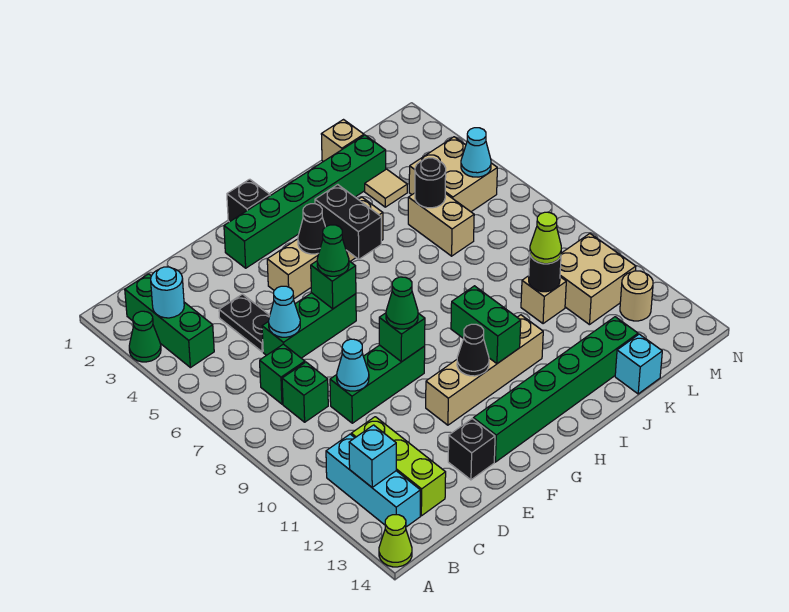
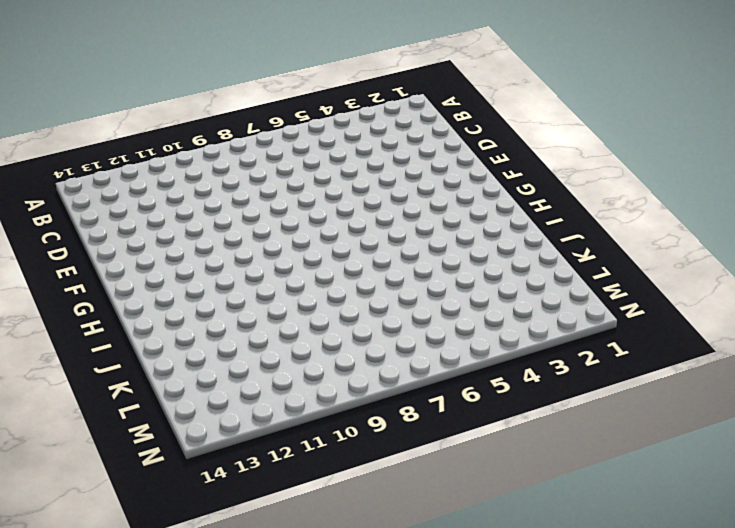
none -> green 1x1 cone [129,311,161,362]
none -> lime 1x1 cone [379,515,412,567]
none -> green 1x3 brick [125,274,214,368]
none -> cyan 1x3 brick [326,434,420,527]

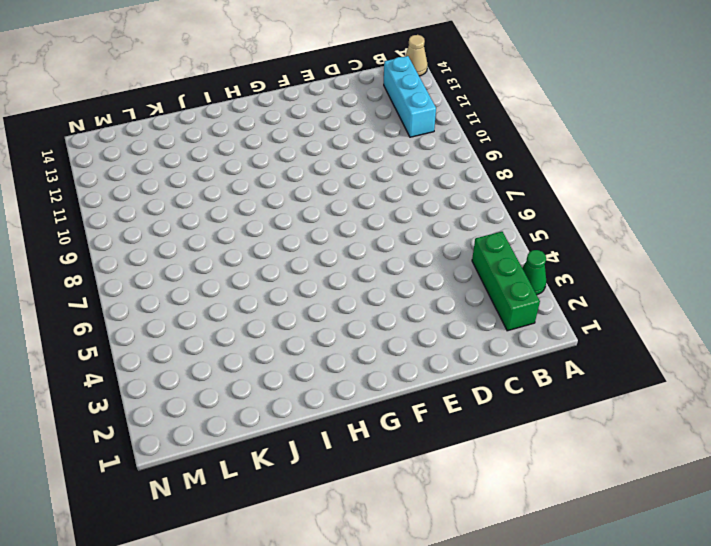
tan 1x1 cone [406,35,428,76] -> lime 1x1 cone [379,515,412,567]
none -> green 1x1 brick [260,344,305,404]
none -> green 1x1 brick [282,362,328,422]
none -> lime 1x3 brick [351,417,446,516]
none -> black 1x2 plate [219,294,270,352]

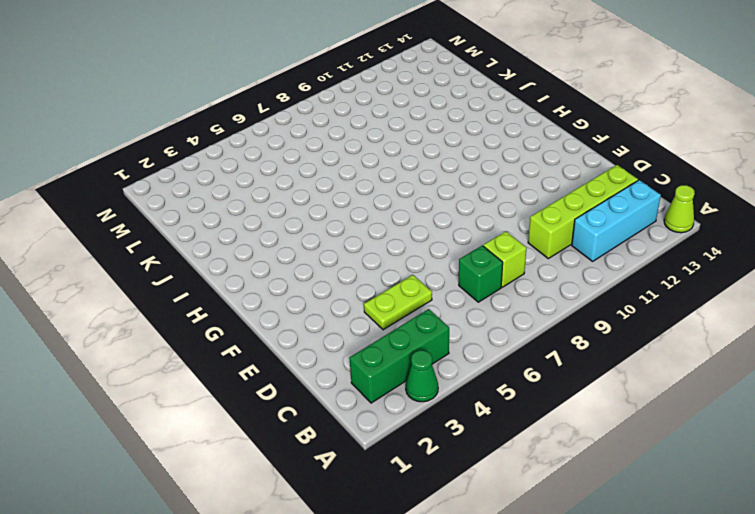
lime 1x1 brick [483,231,527,287] -> green 1x1 brick [282,362,328,422]
lime 1x4 brick [528,165,638,259] -> lime 1x3 brick [351,417,446,516]
lime 1x2 plate [364,275,432,330] -> black 1x2 plate [219,294,270,352]
none -> green 1x3 brick [262,293,356,358]
none -> green 1x3 brick [330,345,425,423]
none -> black 1x1 brick [448,419,495,480]
none -> green 1x6 brick [224,135,386,268]

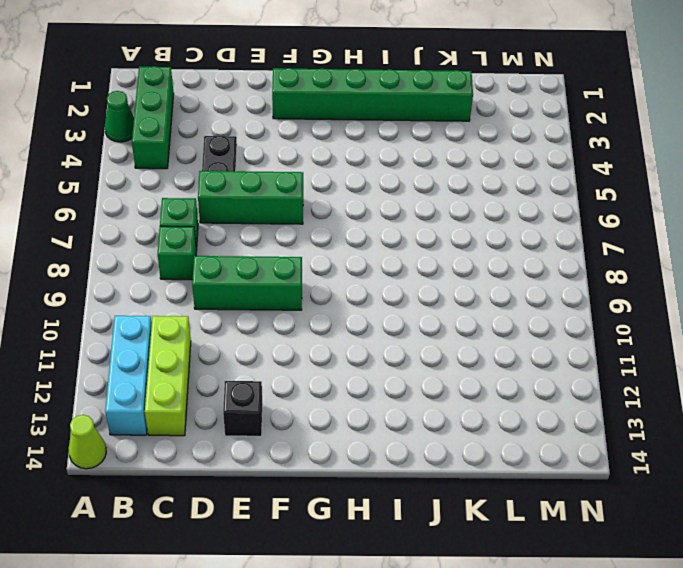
none -> tan 1x4 brick [267,197,383,299]
none -> tan 1x4 brick [426,315,543,425]
none -> green 1x6 brick [473,317,638,462]
none -> black 1x1 brick [227,179,270,222]

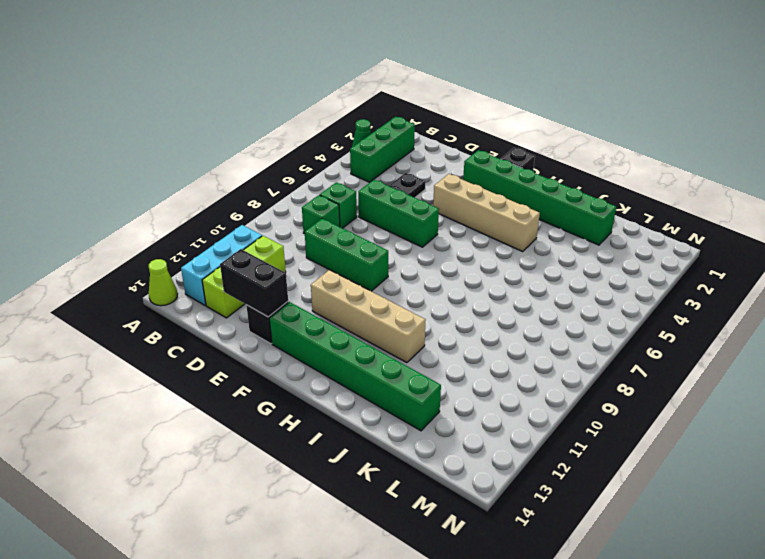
black 1x2 brick [220,249,288,317] -> black 1x2 brick turned to [315,185,381,259]
none -> tan 1x1 brick [321,120,364,162]
none -> tan 1x1 tile [365,169,407,207]
none -> tan 1x2 brick [408,193,474,256]
none -> tan 1x1 brick [521,276,566,324]

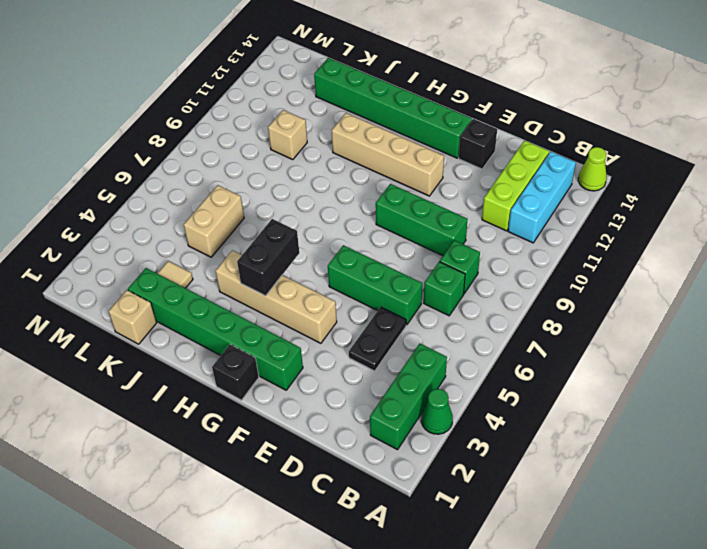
none -> cyan 1x1 brick [615,334,662,394]
none -> tan 2x2 brick [409,137,497,212]
none -> tan 2x2 brick [560,234,636,325]
none -> tan 1x1 round brick [620,271,653,321]

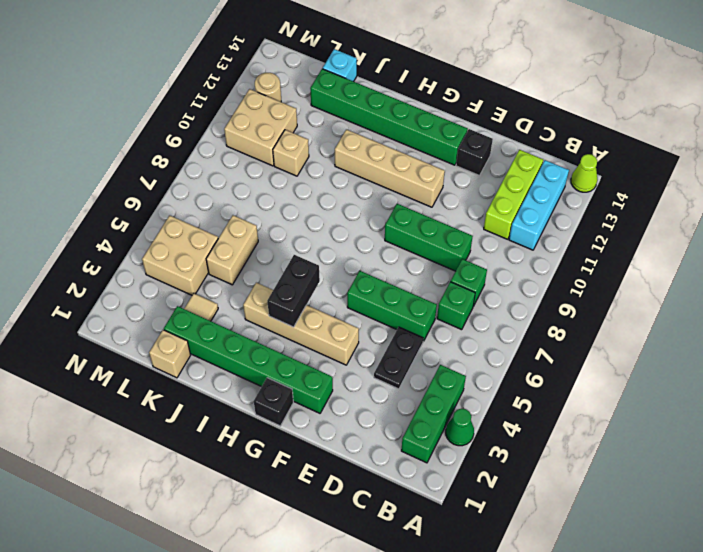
none -> cyan 1x1 round brick [151,267,184,318]
none -> cyan 1x1 brick [349,425,396,487]
none -> cyan 1x1 cone [269,286,300,337]
none -> cyan 1x1 cone [337,339,369,391]

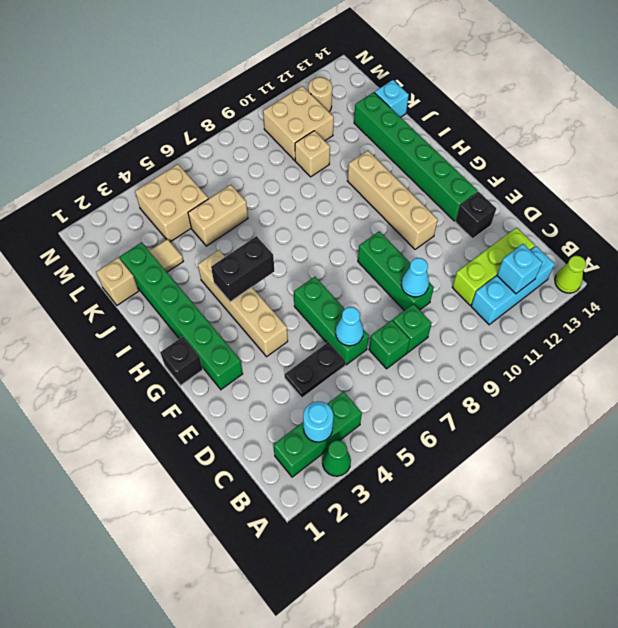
none -> green 1x1 brick [311,261,356,309]
none -> green 1x1 brick [379,313,425,362]
none -> black 1x1 cone [298,204,325,254]
none -> black 1x1 cone [457,324,489,376]

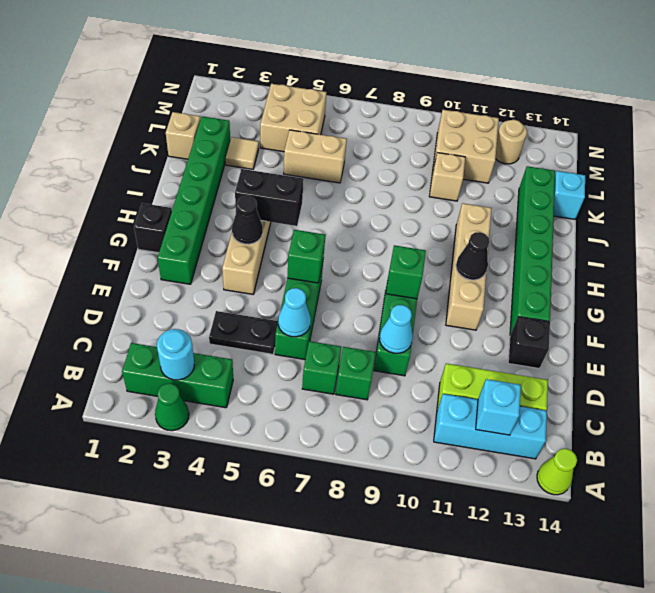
none -> green 1x2 brick [451,286,521,364]
none -> black 1x1 round brick [415,158,446,208]
none -> black 1x1 round brick [529,256,561,292]
none -> cyan 1x1 cone [461,128,491,177]

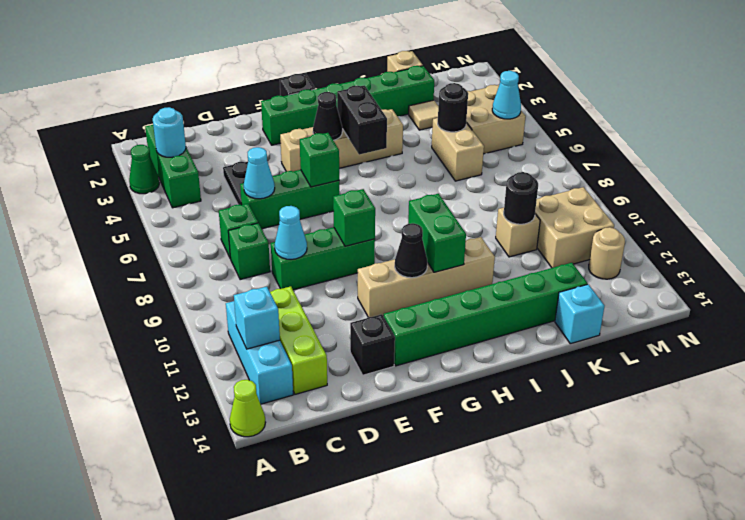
none -> green 1x1 cone [317,225,349,276]
none -> green 1x1 cone [386,277,418,329]
none -> lime 1x1 cone [530,212,561,264]

